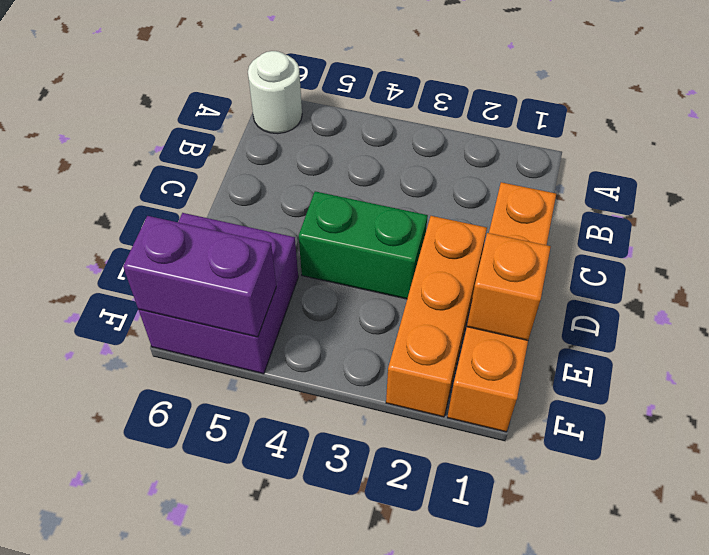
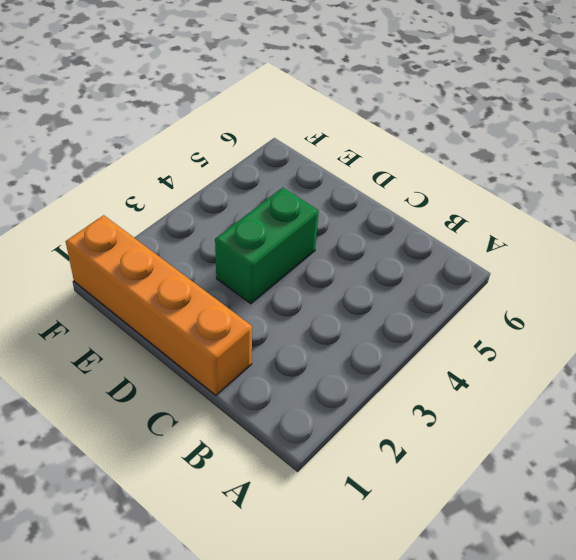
none -> white 1x1 round brick [248,51,302,134]
none -> orange 1x3 brick [386,216,487,417]

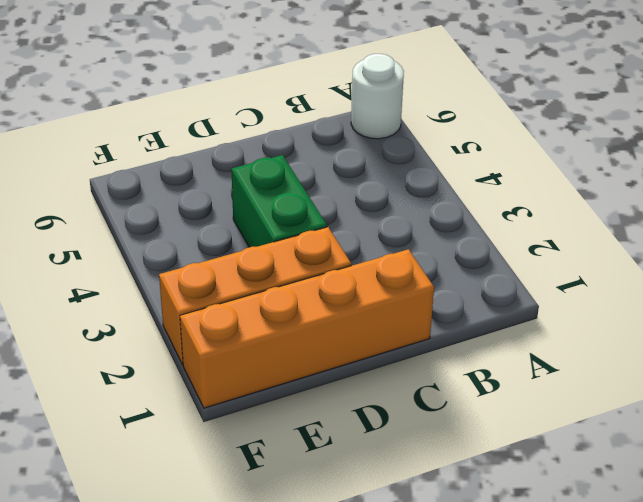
none -> purple 2x2 brick [139,213,298,374]
none -> orange 1x1 brick [467,233,551,340]

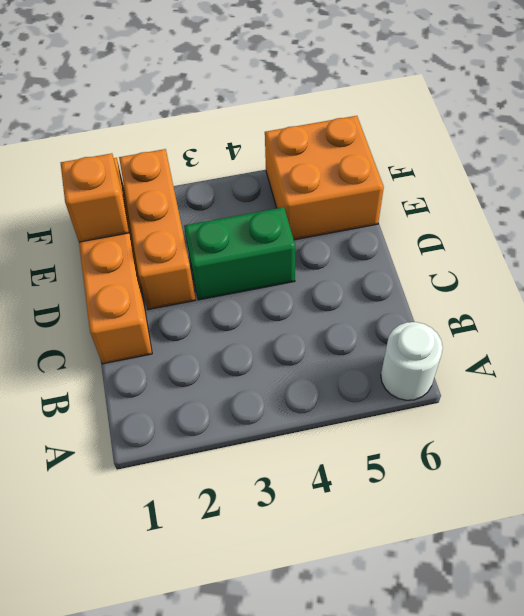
orange 2x2 brick [265,116,384,240] -> purple 2x2 brick [139,213,298,374]
none -> purple 1x2 brick [123,216,276,337]

